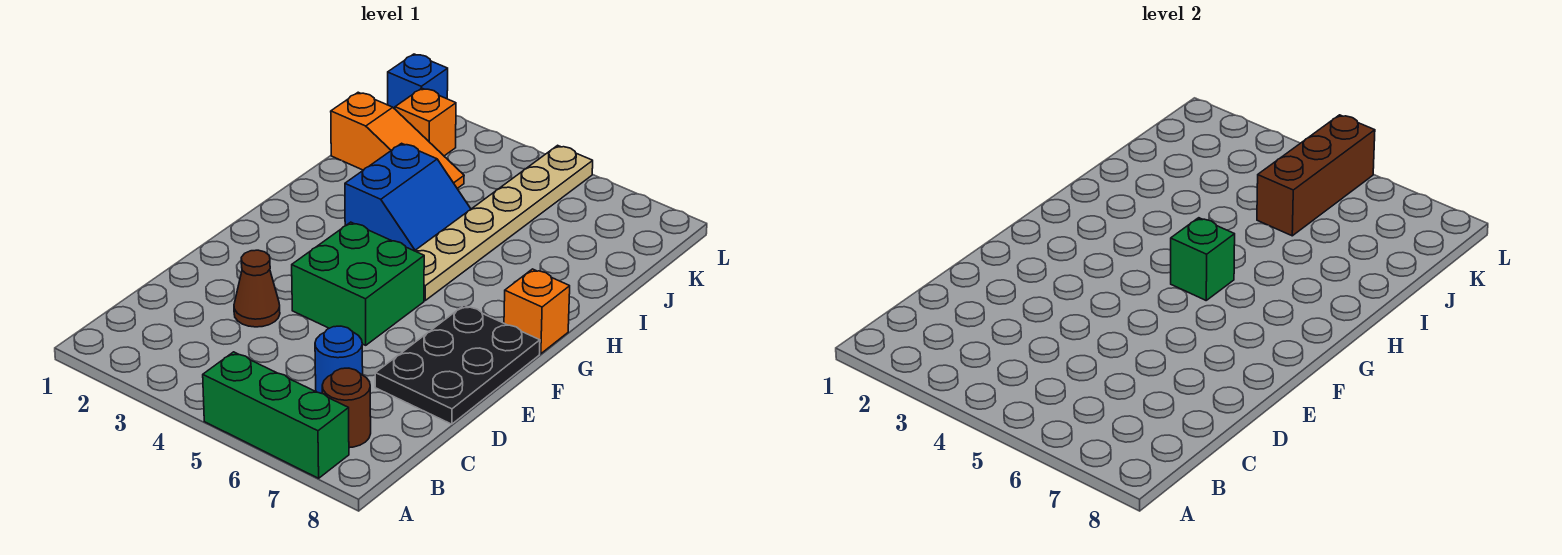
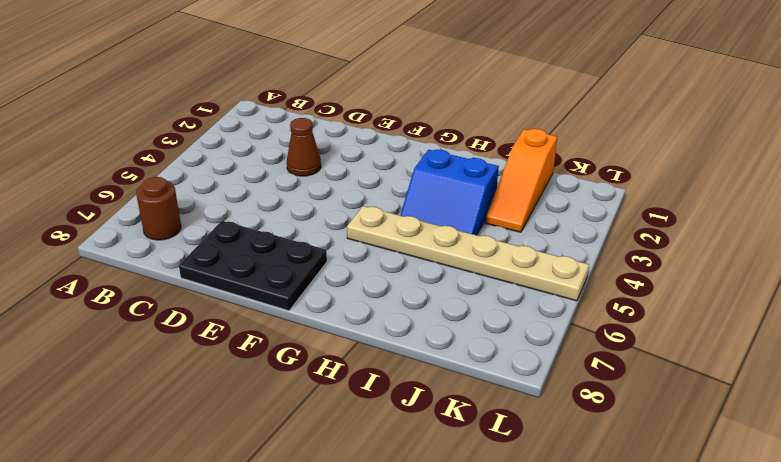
none -> green 1x3 brick [203,352,349,478]
none -> blue 1x1 round brick [315,326,363,393]
none -> green 2x2 brick [292,222,424,345]

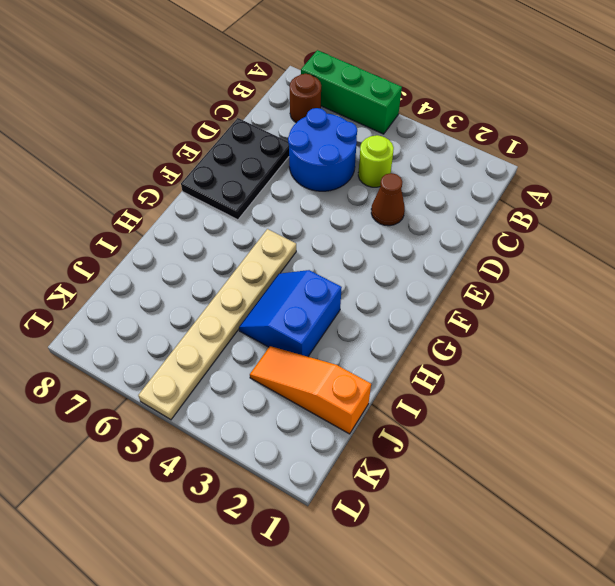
lime 1x1 round brick [358,135,394,187] -> none
blue 2x2 round brick [288,108,357,191] -> blue 1x1 round brick [315,326,363,393]
none -> green 2x2 brick [292,222,424,345]
none -> orange 1x1 brick [504,269,570,354]
none -> orange 1x1 brick [395,88,456,156]

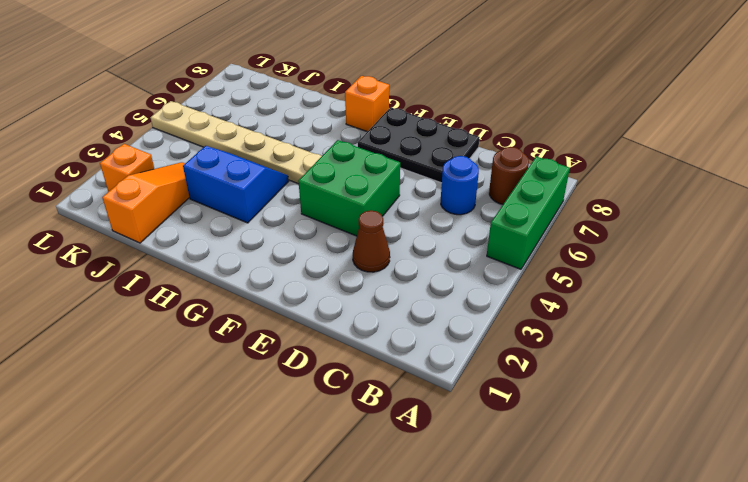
none -> blue 1x1 brick [388,54,448,109]
none -> green 1x1 brick [1171,218,1235,300]
none -> brown 1x3 brick [1257,115,1375,236]

